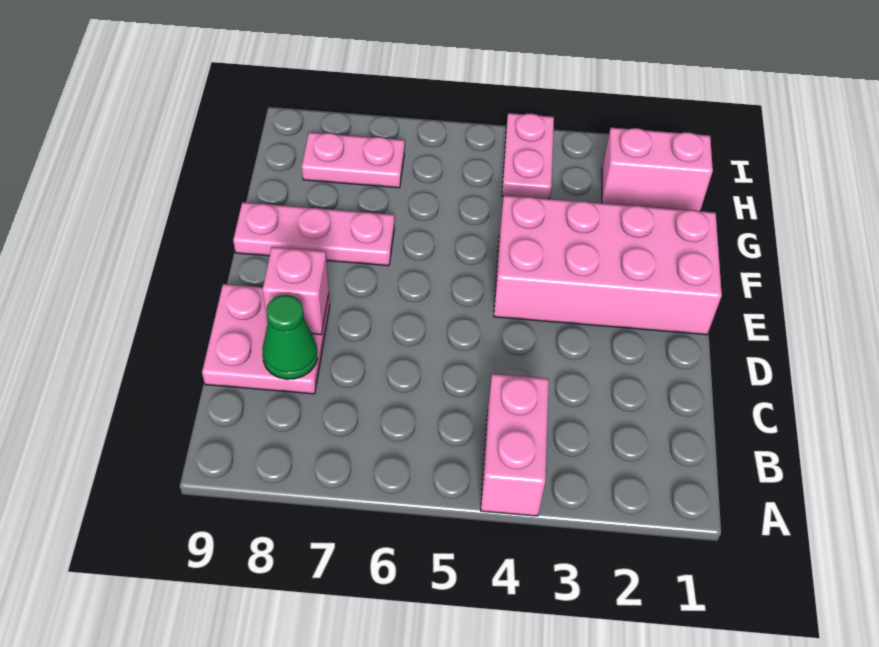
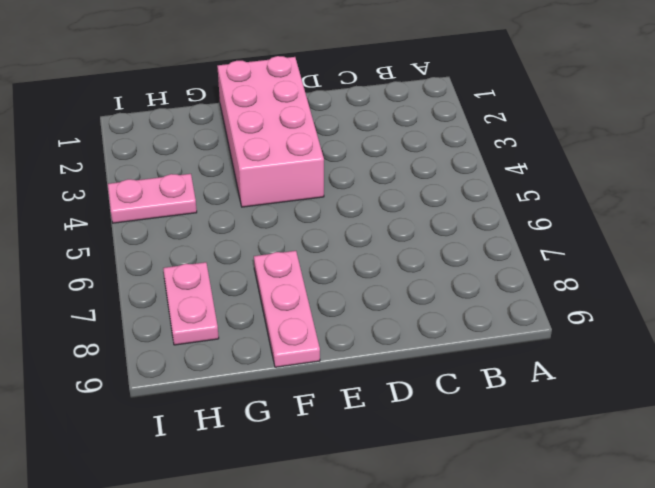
none -> pink 1x2 brick [481,374,549,516]
none -> pink 2x2 plate [202,284,330,394]

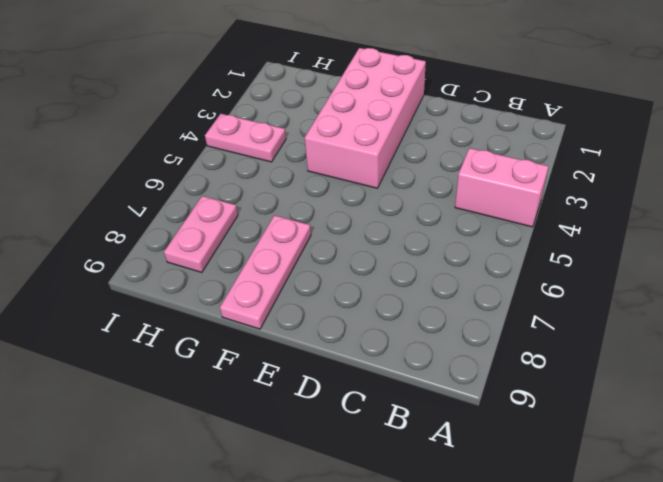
none -> pink 2x2 plate [202,284,330,394]
none -> pink 1x2 brick [602,128,713,211]

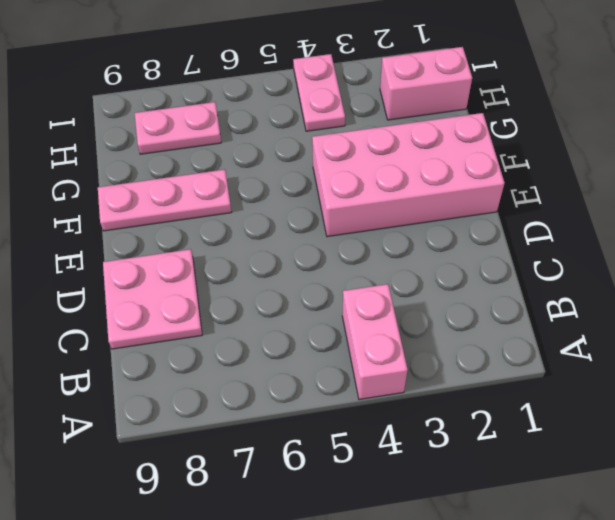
none -> green 1x1 cone [263,295,317,379]
none -> pink 1x1 brick [263,247,329,335]

